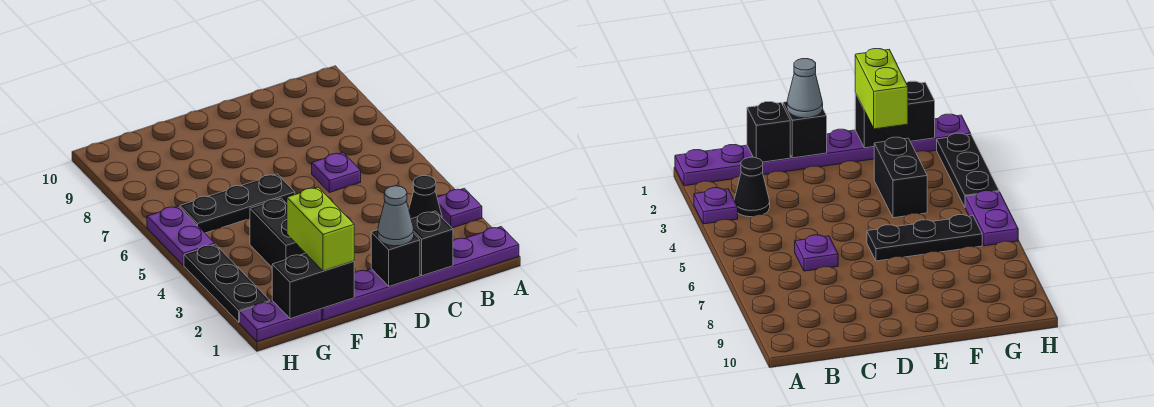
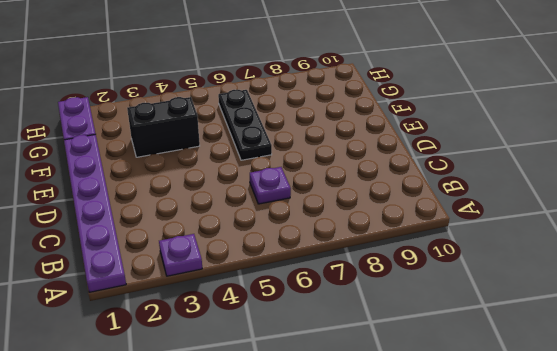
none -> black 1x1 cone [409,175,442,219]
none -> black 1x3 plate [184,244,270,322]
none -> purple 1x2 plate [147,206,215,265]

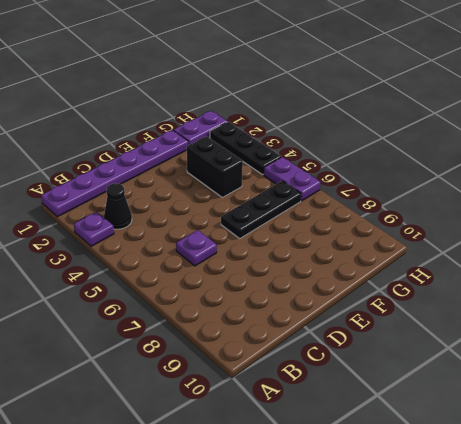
none -> black 1x1 brick [411,211,453,276]
none -> black 1x1 brick [371,230,420,286]
none -> black 1x2 brick [272,253,355,319]

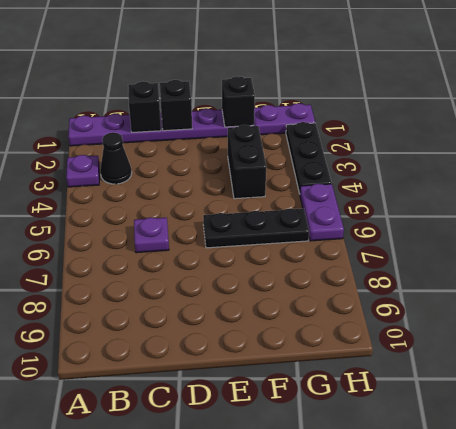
black 1x1 brick [222,76,255,127] -> black 1x2 brick [272,253,355,319]
none -> grey 1x1 cone [378,186,414,246]
none -> lime 1x2 brick [287,187,354,271]

